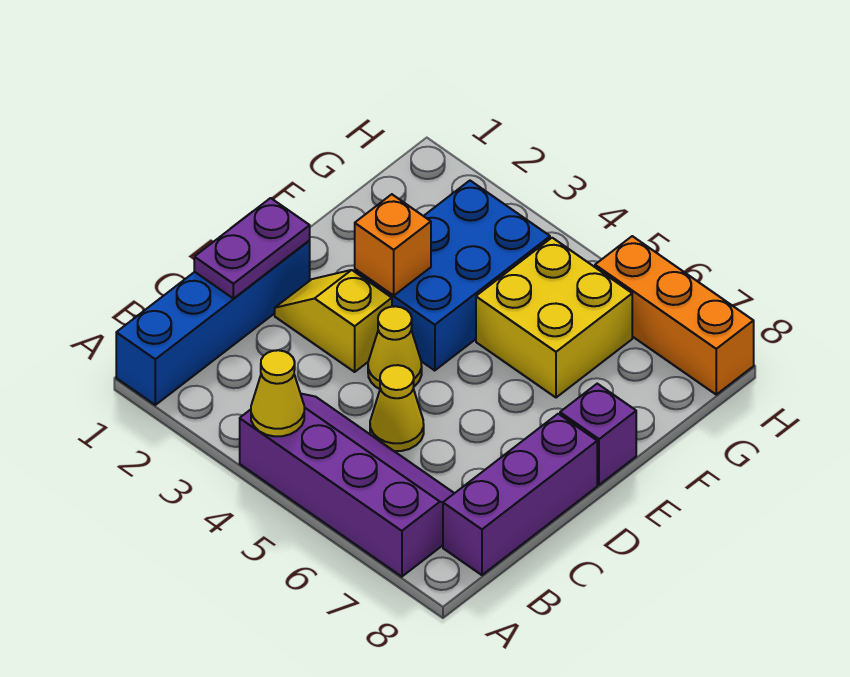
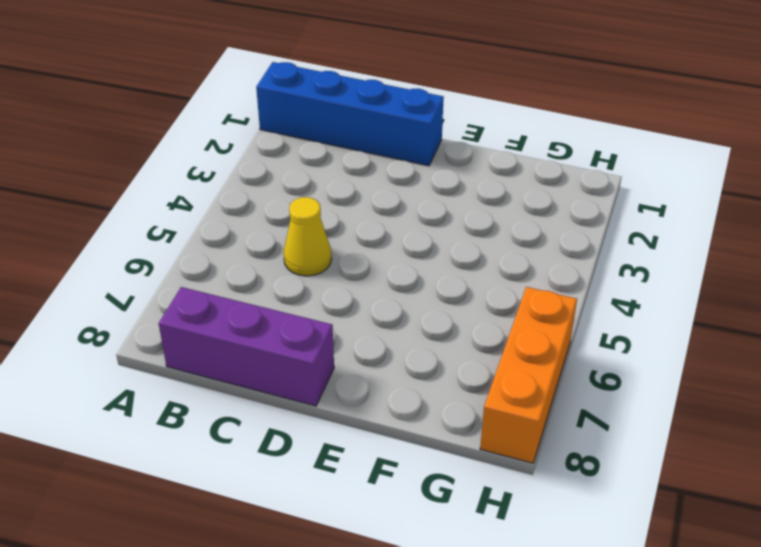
none -> purple 2x4 slope [240,394,454,577]
none -> yellow 1x2 slope [275,270,392,372]
none -> yellow 1x1 cone [368,306,422,389]

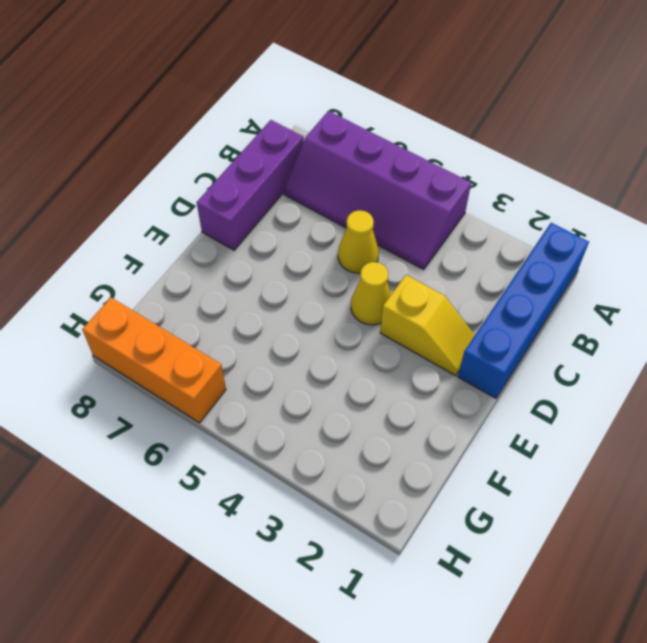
none -> blue 2x3 brick [355,181,550,371]
none -> purple 1x1 brick [560,384,636,485]
none -> yellow 2x2 brick [476,238,632,398]

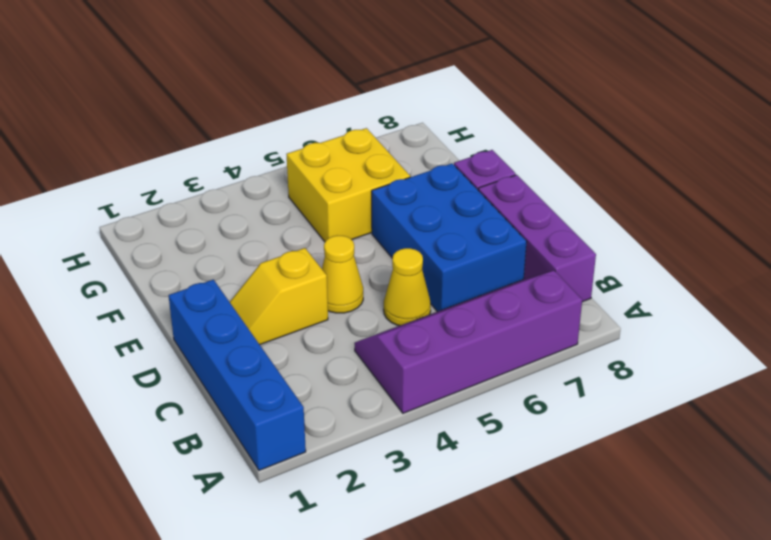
blue 2x3 brick [372,163,527,312] -> blue 2x3 brick moved to [355,181,550,371]
none -> orange 1x3 brick [595,236,754,395]
none -> yellow 1x1 cone [251,350,304,436]
none -> purple 1x2 plate [194,198,310,299]

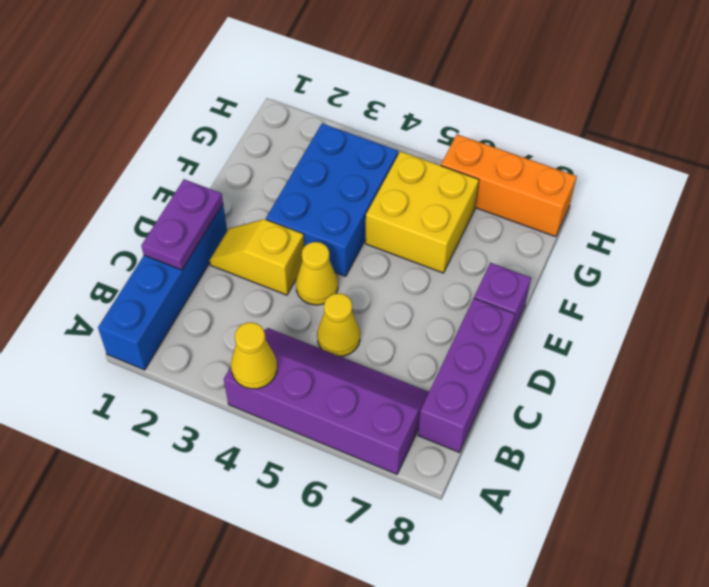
none -> orange 1x1 brick [355,194,431,295]

